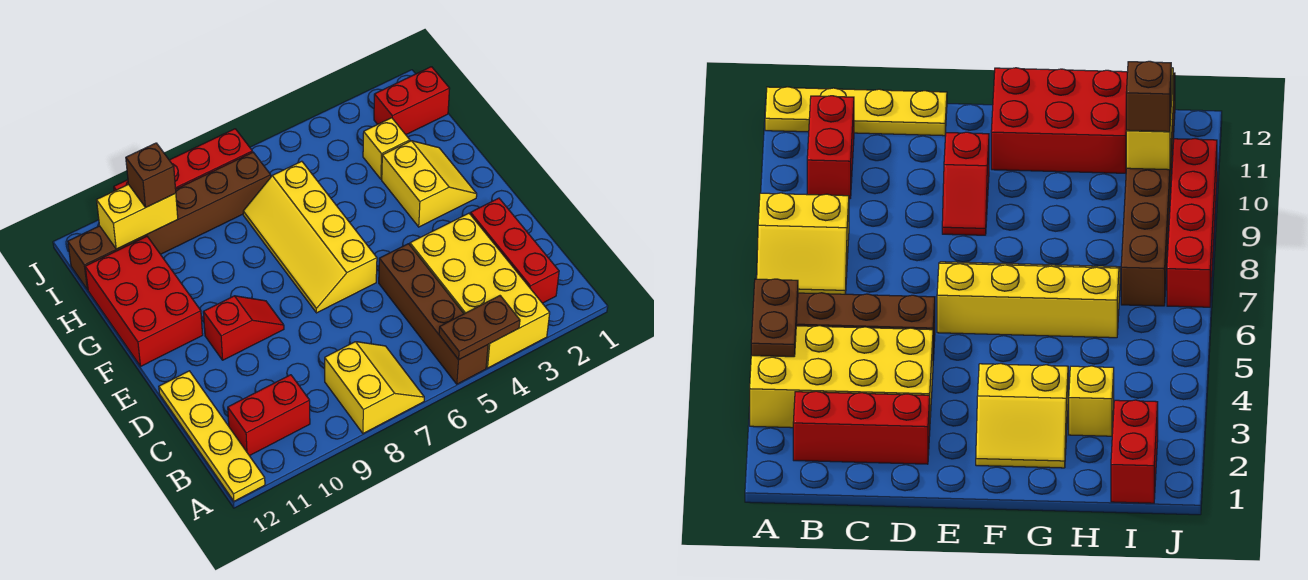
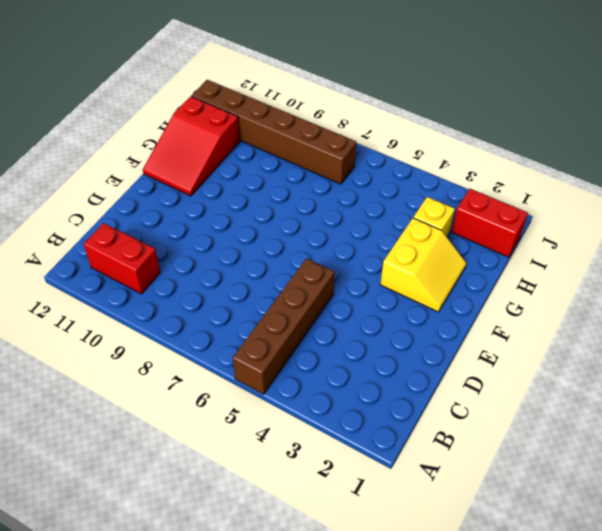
red 2x3 slope [143,96,240,196] -> red 2x3 brick [85,236,203,366]
none -> yellow 2x4 brick [410,213,550,368]
none -> yellow 2x2 slope [325,342,424,433]
none -> yellow 1x4 plate [159,371,265,501]

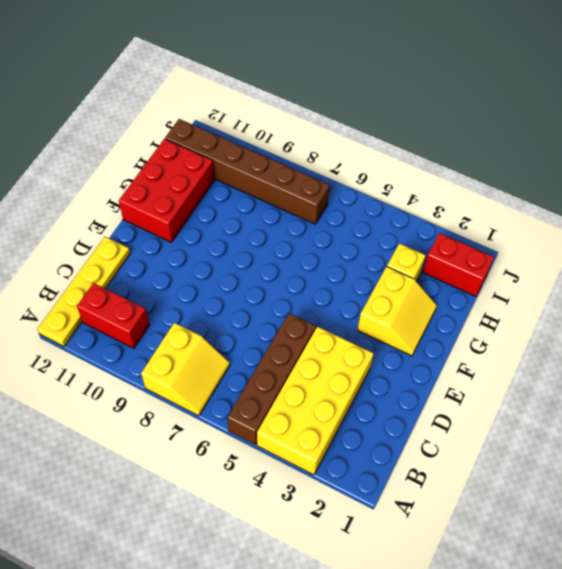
none -> red 1x3 brick [470,198,559,303]
none -> yellow 2x4 slope [243,161,377,313]
none -> red 1x2 slope [203,296,284,360]

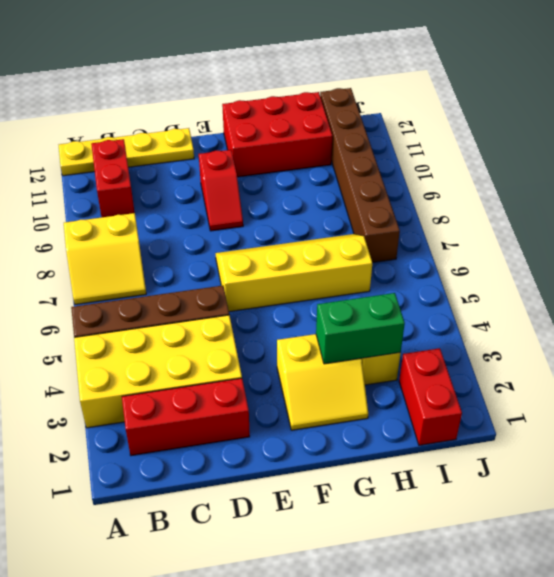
green 1x2 brick [316,293,405,364] -> none
none -> red 1x4 brick [114,129,252,191]
none -> brown 1x2 plate [439,296,520,360]
none -> yellow 1x2 brick [97,184,178,249]

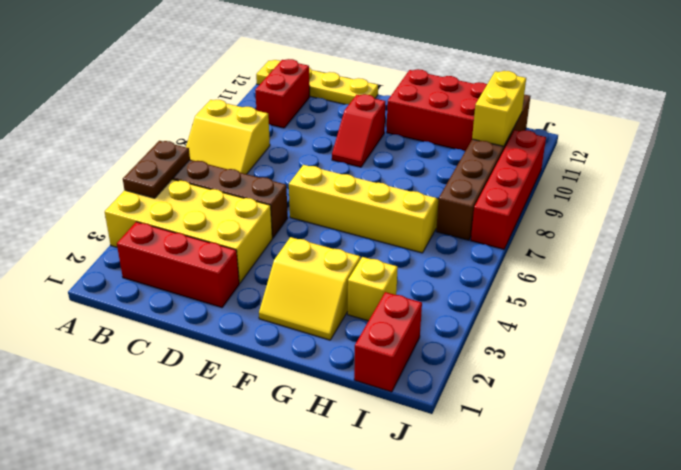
none -> brown 1x1 brick [126,143,176,208]

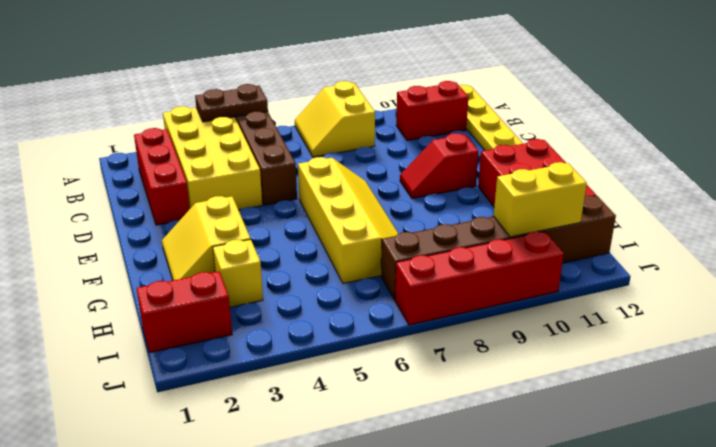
none -> brown 1x1 brick [126,143,176,208]

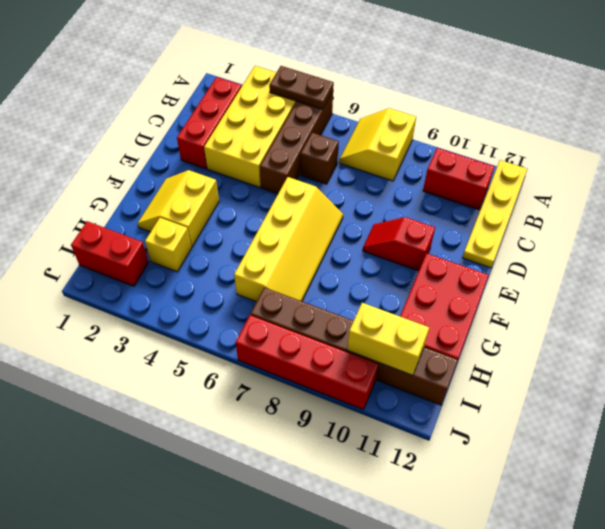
brown 1x1 brick [301,133,339,184] -> brown 1x1 brick moved to [126,143,176,208]

